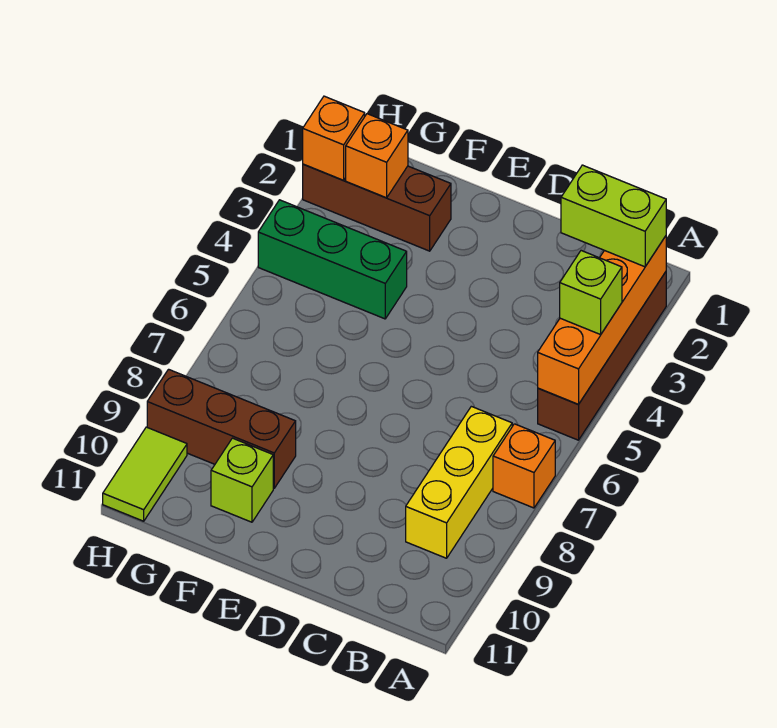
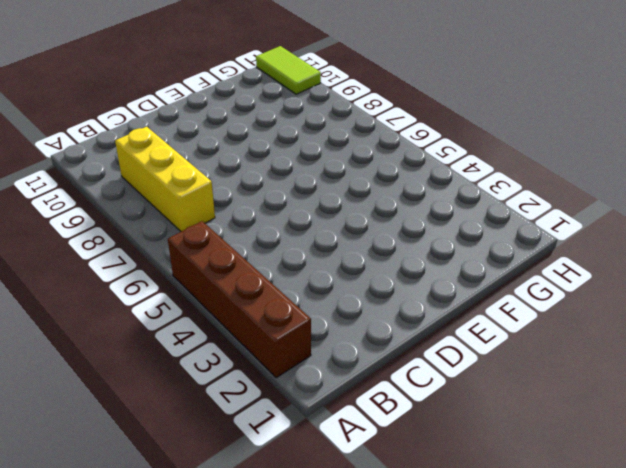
none -> orange 1x1 brick [493,424,555,508]
none -> brown 1x3 brick [303,164,451,251]
none -> green 1x3 brick [258,200,407,319]

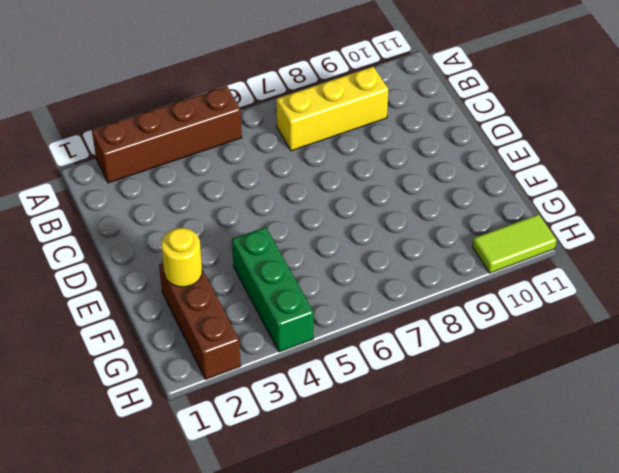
yellow 1x1 round brick [161,228,202,287] -> none
none -> orange 1x1 brick [493,424,555,508]
none -> brown 1x3 brick [147,369,296,488]
none -> lime 1x1 brick [211,438,273,522]

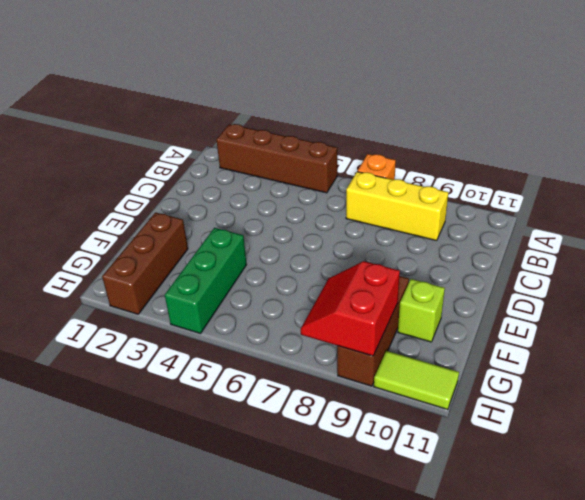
red 2x2 slope [301,261,400,356] -> none
none -> orange 1x4 brick [538,236,666,404]
none -> orange 1x1 brick [346,114,408,198]
none -> orange 1x1 brick [303,96,365,180]

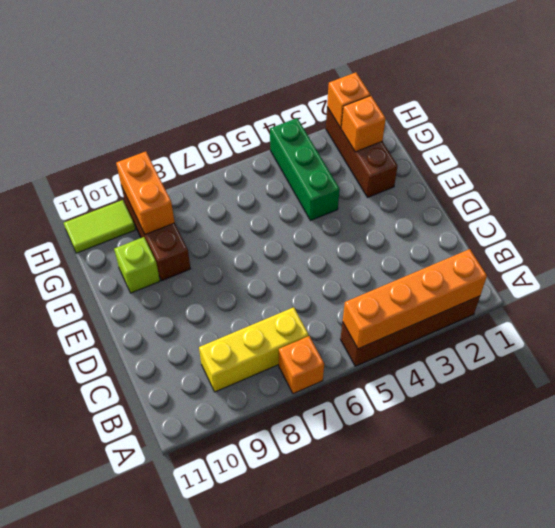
orange 1x2 brick [116,151,175,234] -> none
none -> lime 1x2 brick [561,165,666,267]
none -> lime 1x1 brick [560,251,622,335]

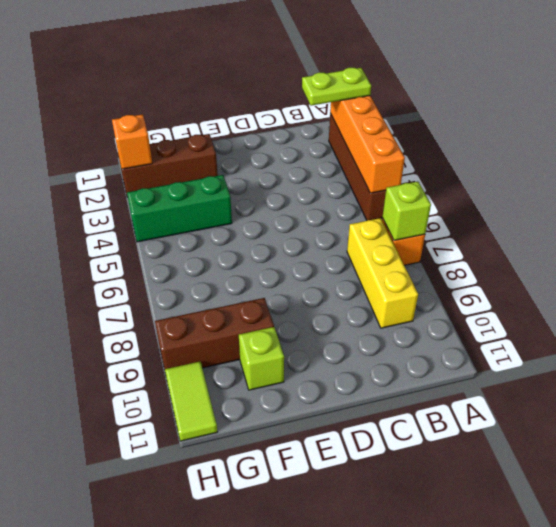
lime 1x2 plate [302,68,371,106] -> lime 1x2 brick [561,165,666,267]
lime 1x1 brick [382,182,431,241] -> lime 1x1 brick moved to [560,251,622,335]
none -> orange 1x1 brick [346,114,408,198]

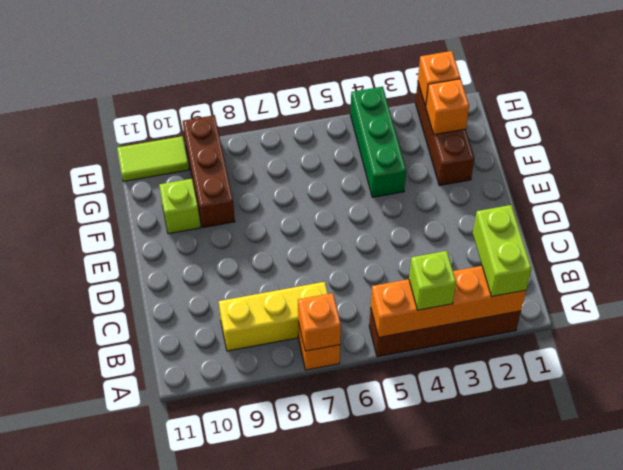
orange 1x1 brick [298,293,341,351] -> none

